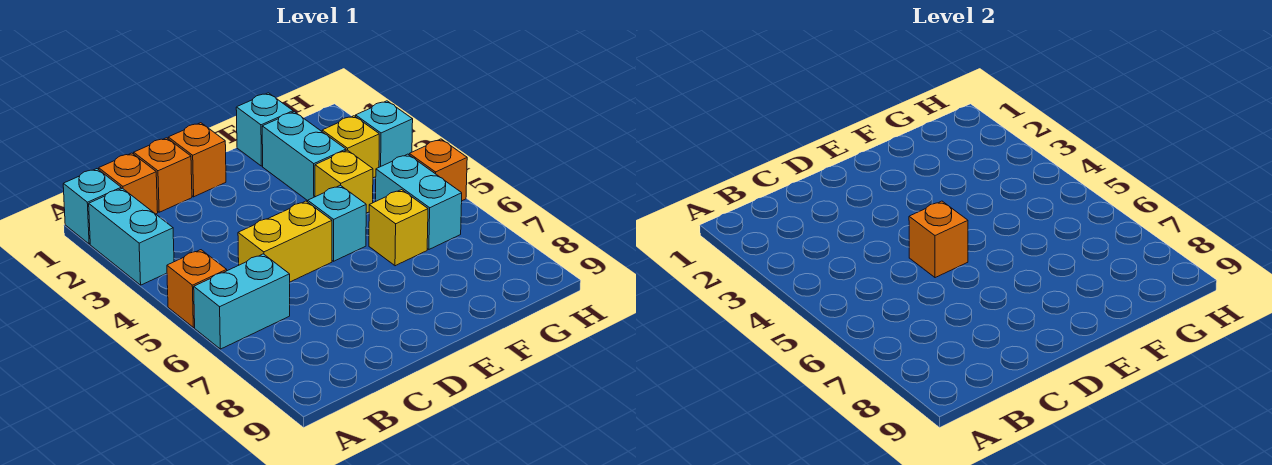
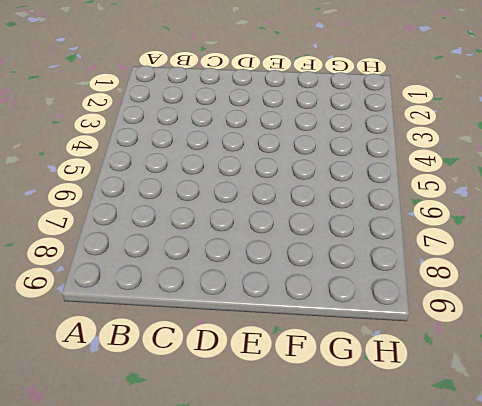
none -> cyan 1x1 brick [63,169,121,244]
none -> cyan 1x2 brick [89,188,174,285]
none -> orange 1x1 brick [167,250,227,328]

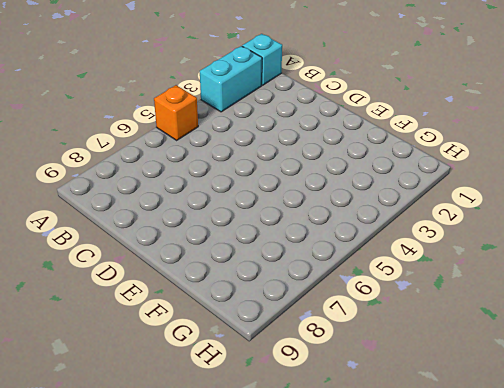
none -> cyan 1x2 brick [194,254,290,349]
none -> orange 1x1 brick [99,153,158,214]
none -> orange 1x1 brick [134,138,192,212]

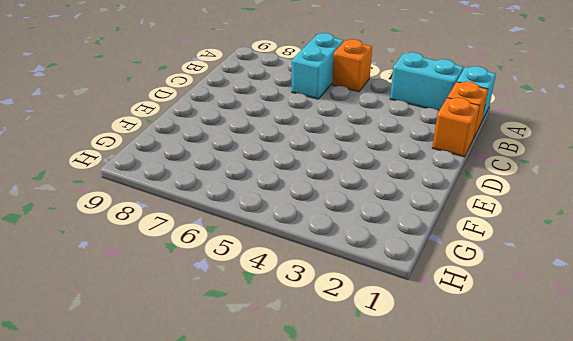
none -> yellow 1x2 brick [238,201,332,282]
none -> orange 1x1 brick [168,123,226,197]
none -> cyan 1x1 brick [308,185,366,261]

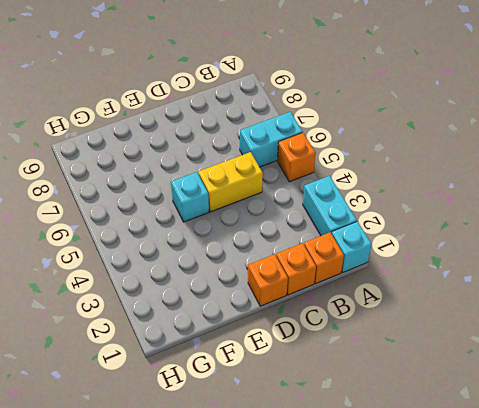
none -> cyan 1x1 brick [236,93,293,166]
none -> cyan 1x2 brick [262,112,346,201]
none -> yellow 1x1 brick [315,150,373,213]

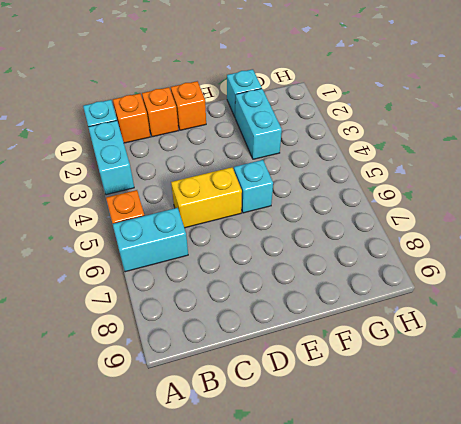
none -> yellow 1x1 brick [315,150,373,213]
none -> yellow 1x1 brick [369,190,428,266]
none -> yellow 1x1 brick [322,116,379,178]

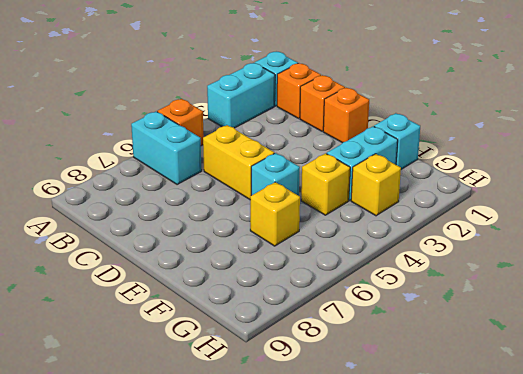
none -> cyan 1x2 brick [376,154,462,249]
none -> cyan 1x1 brick [356,101,413,167]
none -> orange 1x1 brick [409,139,467,201]

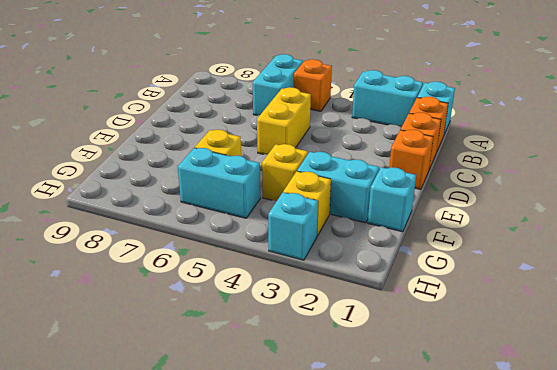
none -> cyan 1x1 brick [308,185,366,261]
none -> orange 1x1 brick [409,139,467,201]
none -> orange 1x1 brick [909,201,968,278]

